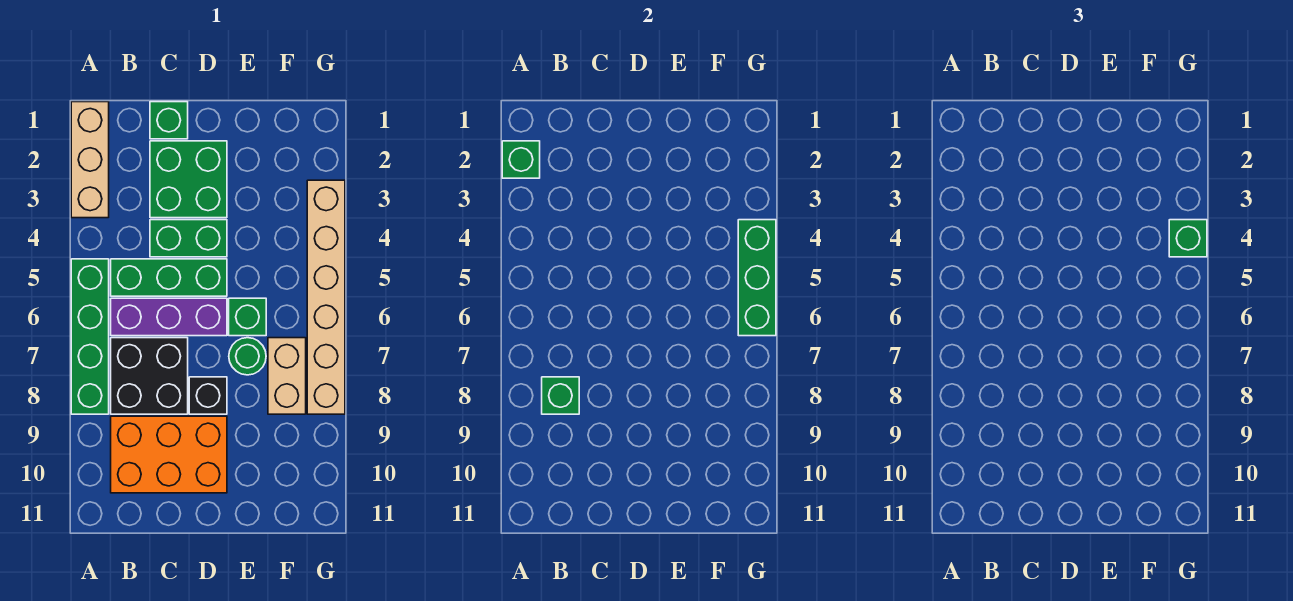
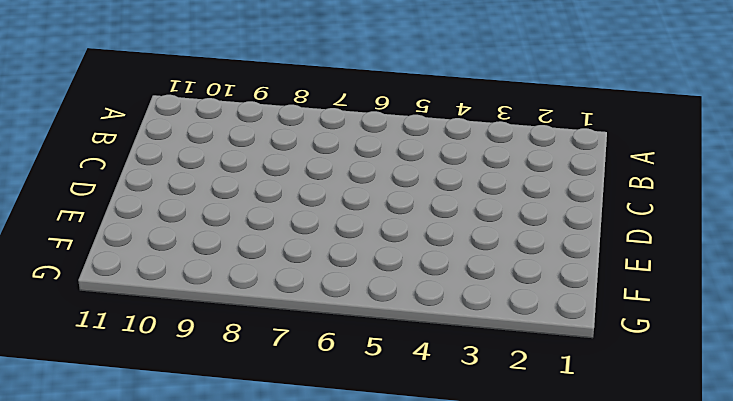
none -> tan 1x3 brick [71,102,109,218]
none -> green 1x4 brick [71,259,109,414]
none -> green 1x3 brick [111,259,227,296]

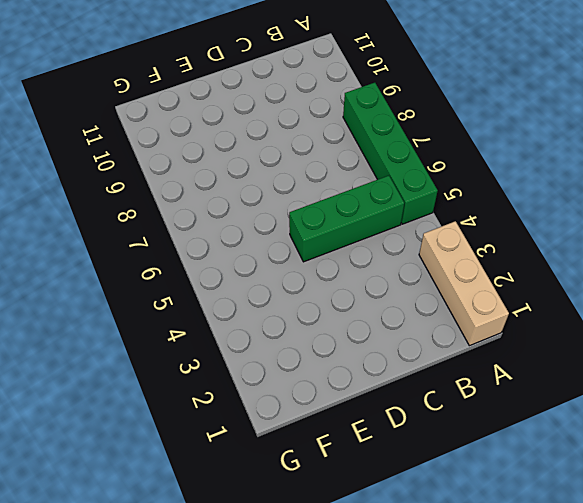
none -> purple 1x3 brick [111,298,227,336]
none -> black 2x2 brick [111,338,188,414]
none -> orange 2x3 brick [111,416,227,493]

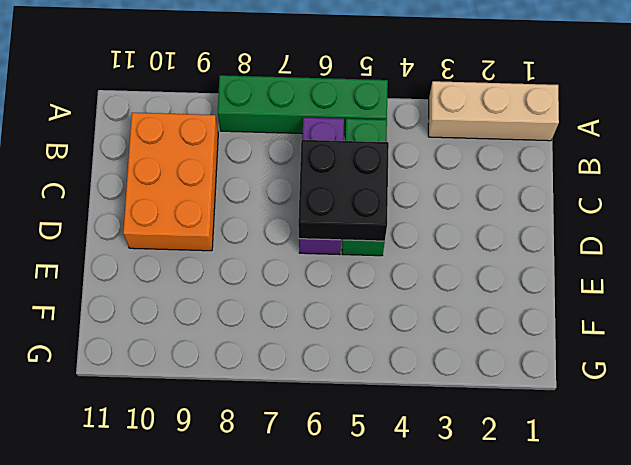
black 2x2 brick [298,140,389,241] -> black 2x2 brick moved to [111,338,188,414]
none -> green 1x1 brick [150,102,188,139]
none -> green 2x2 brick [150,141,227,218]
none -> green 1x2 brick [150,220,227,257]

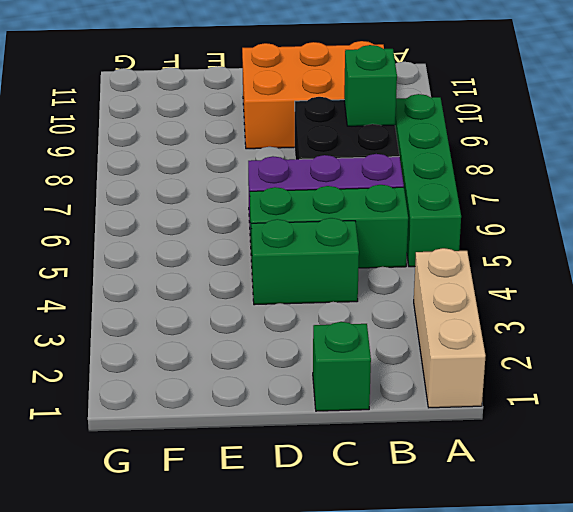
none -> green 2x2 brick [150,141,227,218]
none -> black 1x1 brick [189,377,227,414]
none -> green 1x1 brick [229,298,266,336]

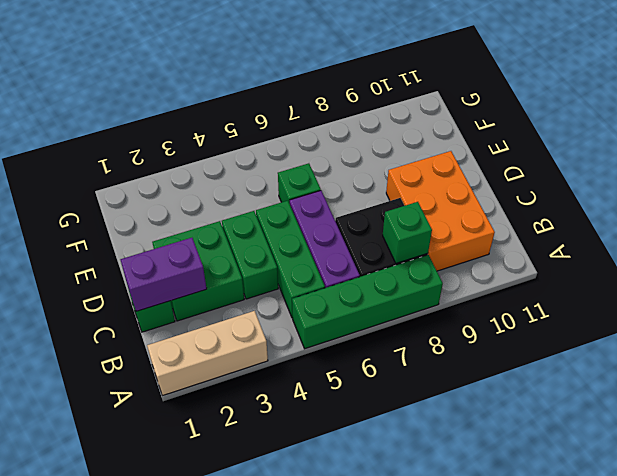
purple 1x2 brick [121,238,207,311] -> none
none -> black 1x1 brick [189,377,227,414]
none -> green 1x1 round brick [229,338,266,375]
none -> tan 1x2 brick [268,338,306,414]

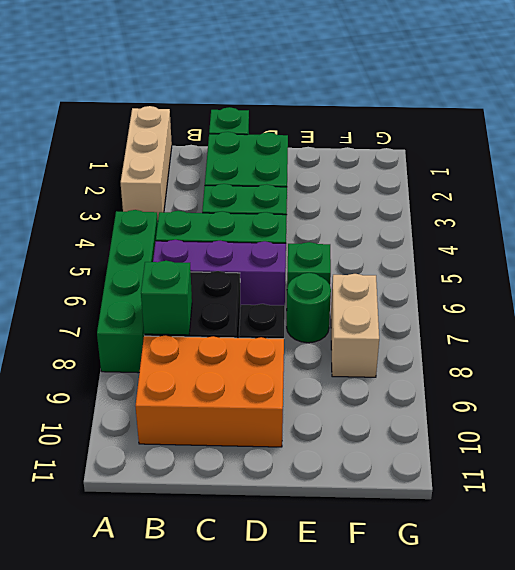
none -> tan 1x6 brick [307,180,345,414]
none -> green 1x1 brick [502,141,540,178]
none -> green 1x3 brick [738,220,776,336]

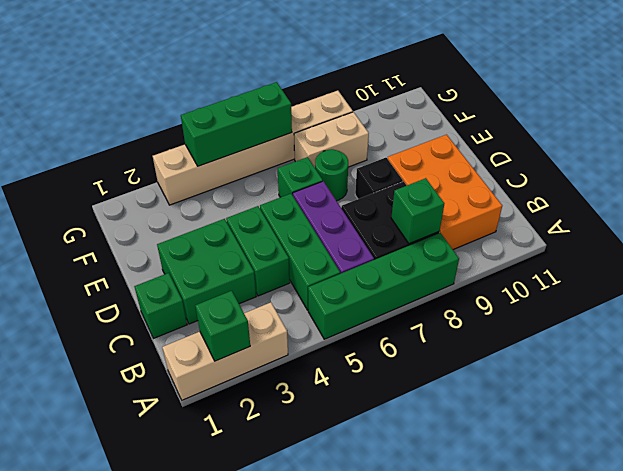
none -> green 1x1 brick [1169,220,1207,257]

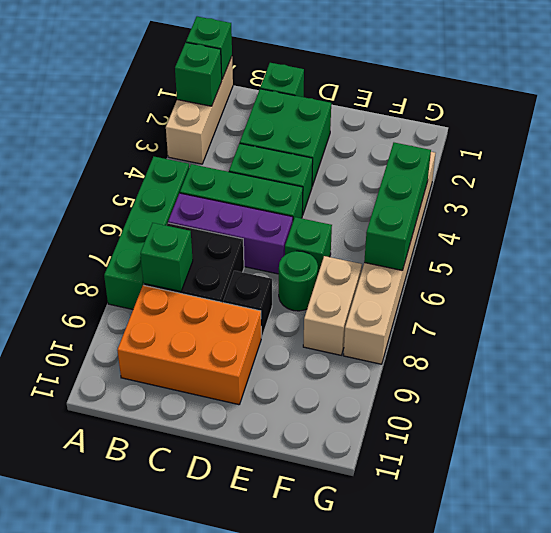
green 1x1 brick [186,17,232,79] -> green 1x1 brick moved to [1169,220,1207,257]

